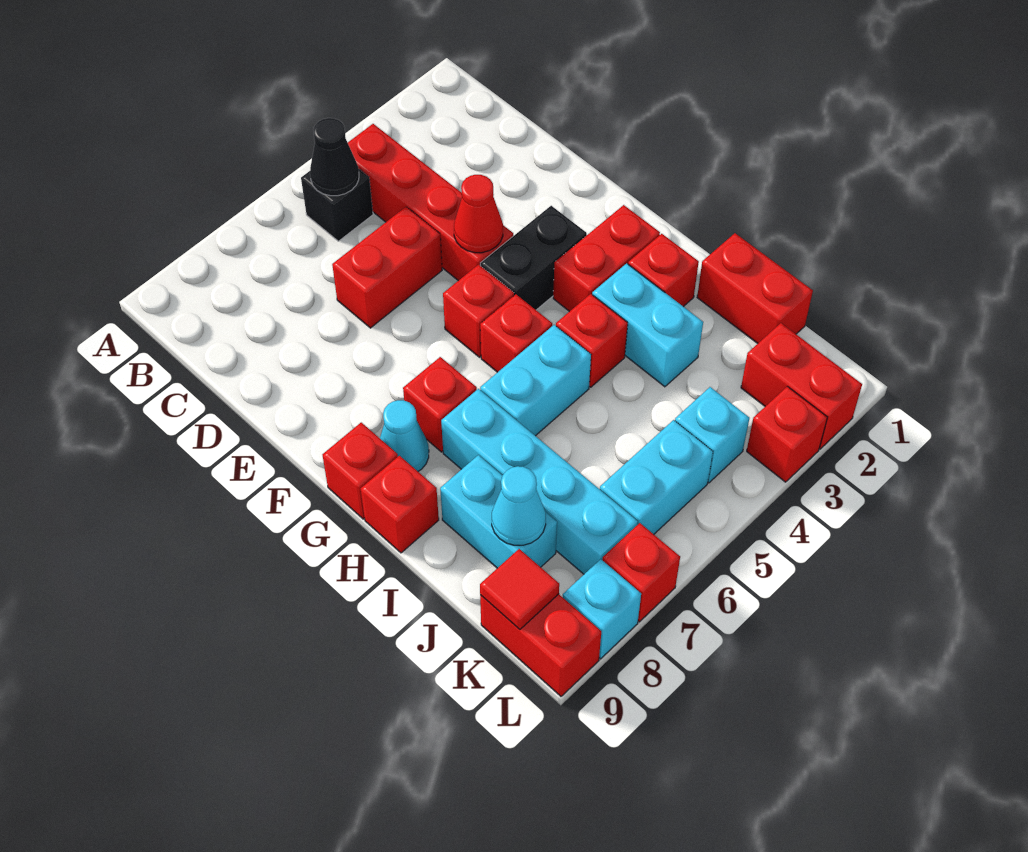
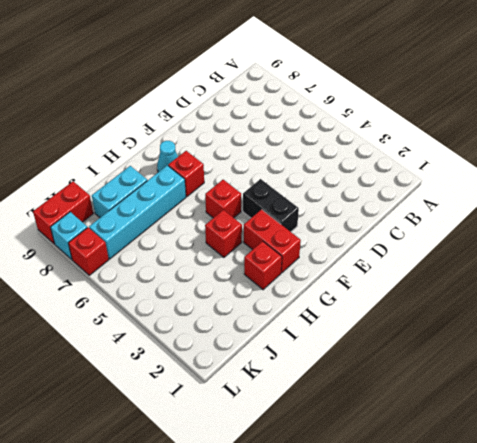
none -> red 1x4 brick [348,124,513,281]
none -> black 1x1 brick [301,169,373,241]
none -> red 1x2 brick [332,207,442,328]

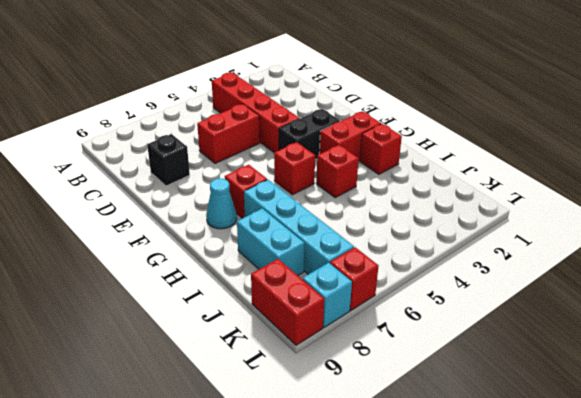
black 1x1 brick [147,134,190,186] -> black 1x1 brick moved to [301,169,373,241]
none -> red 1x1 brick [443,264,514,357]
none -> red 1x1 brick [322,423,398,519]
none -> cyan 1x2 brick [592,263,703,387]

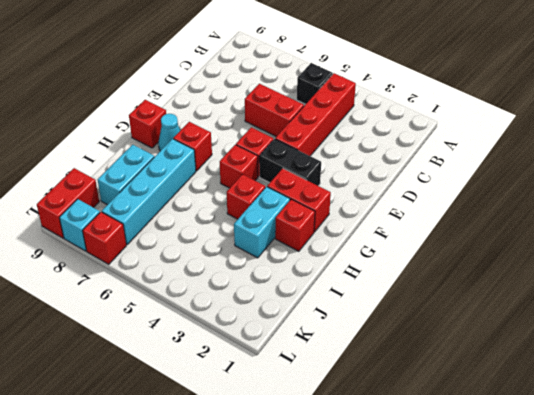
none -> cyan 1x2 brick [480,325,591,436]
none -> red 1x1 brick [361,456,439,553]
none -> red 1x2 brick [697,233,813,344]

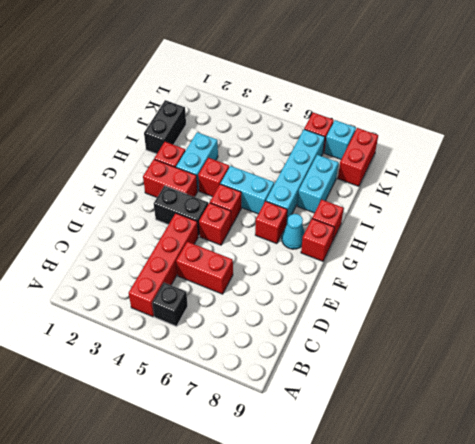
black 1x2 brick [144,100,186,154] -> red 1x2 brick [697,233,813,344]
none -> red 1x2 brick [741,323,862,449]
none -> cyan 1x1 brick [675,387,749,483]
none -> cyan 1x2 brick [600,420,713,534]

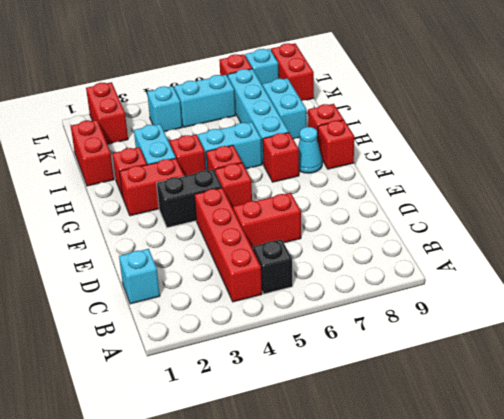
cyan 1x1 brick [119,249,160,304] -> none
none -> red 1x1 brick [747,386,827,482]
none -> black 1x1 cone [310,118,359,196]
none -> red 1x1 cone [454,175,503,253]

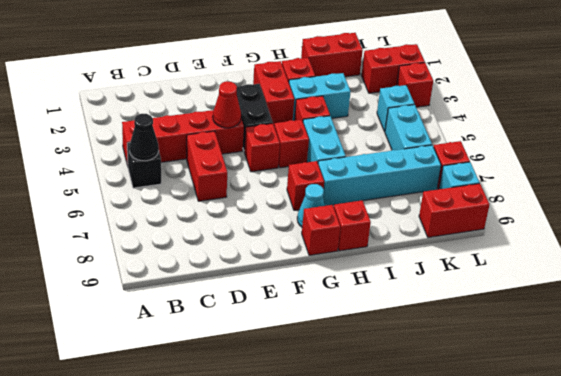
none -> cyan 1x2 brick [440,455,557,568]
none -> cyan 1x1 cone [492,466,546,545]
none -> red 1x1 tile [480,549,559,629]

